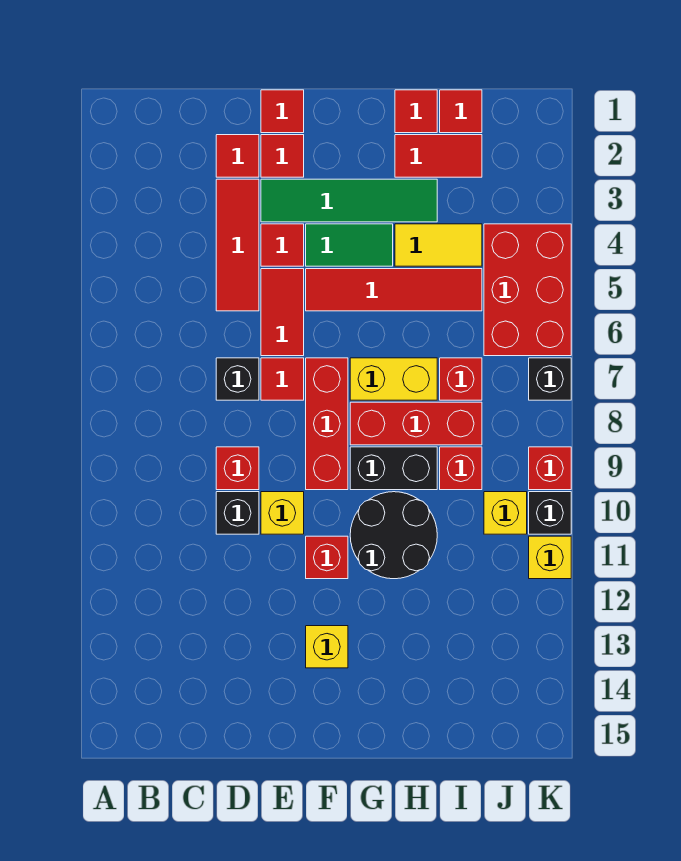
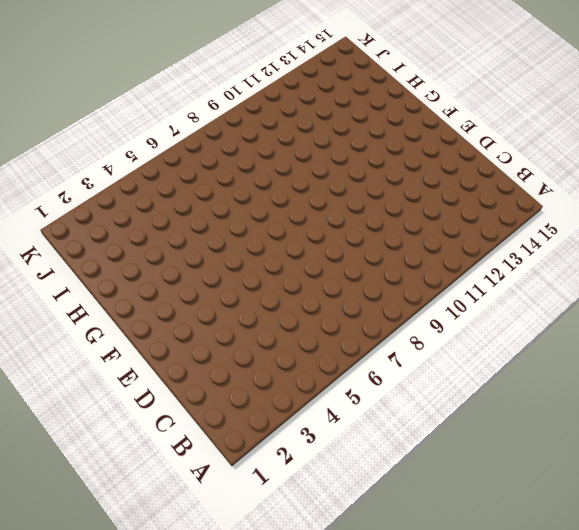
none -> red 1x1 tile [216,135,259,177]
none -> red 1x3 tile [216,179,259,311]
none -> black 1x1 brick [216,358,259,400]
none -> red 1x1 brick [216,447,259,490]

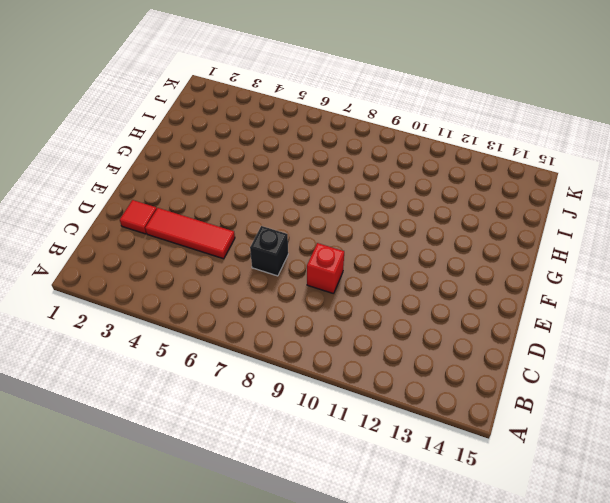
none -> black 1x1 brick [216,492,259,534]
none -> red 1x1 tile [261,90,304,133]
none -> red 1x1 tile [261,135,304,177]
none -> green 1x4 tile [261,179,437,222]

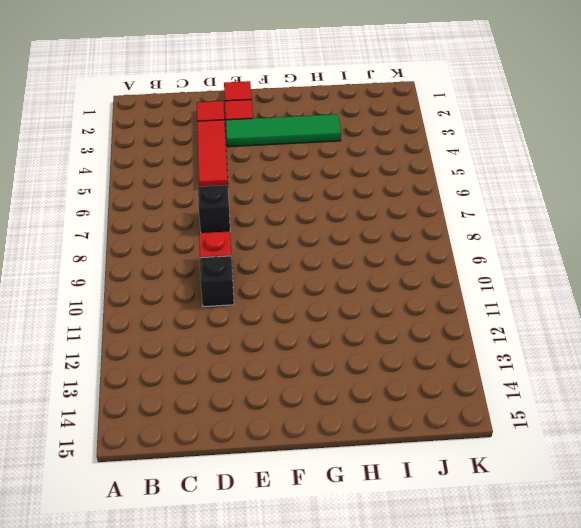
none -> red 1x1 tile [261,224,304,266]
none -> red 1x2 tile [261,269,304,356]
none -> red 1x1 tile [261,358,304,400]
none -> yellow 1x1 brick [261,492,304,534]

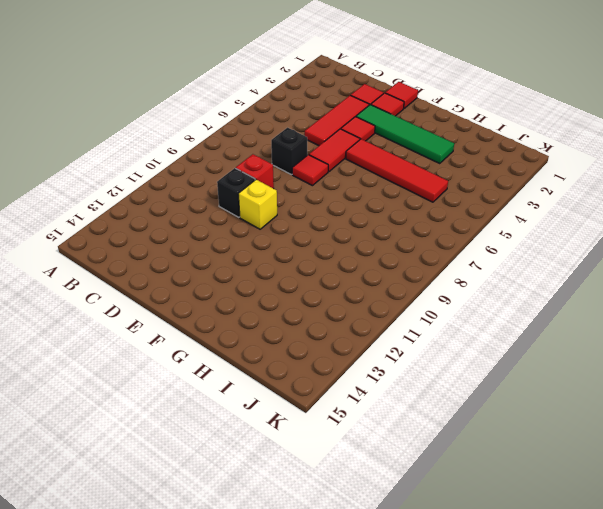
none -> green 1x2 tile [306,224,393,266]
none -> red 1x3 brick [306,358,348,490]
none -> red 1x1 brick [306,536,348,579]
none -> yellow 1x1 brick [306,626,348,668]

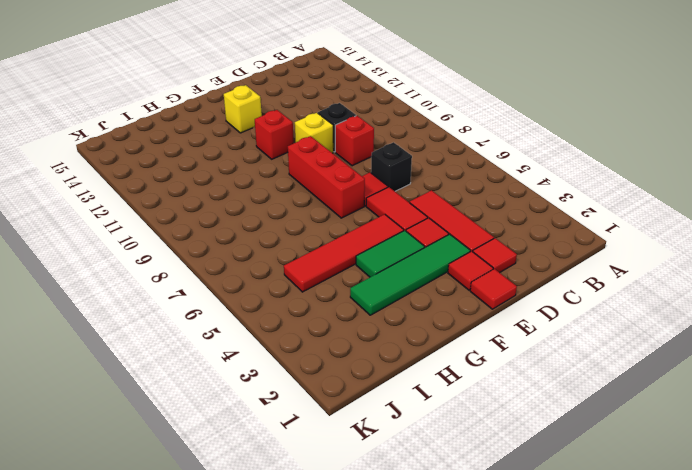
none -> yellow 1x2 brick [350,358,437,400]
none -> red 1x3 brick [350,402,482,445]
none -> black 1x2 brick [350,447,437,490]
none -> black 2x2 round brick [350,492,437,579]

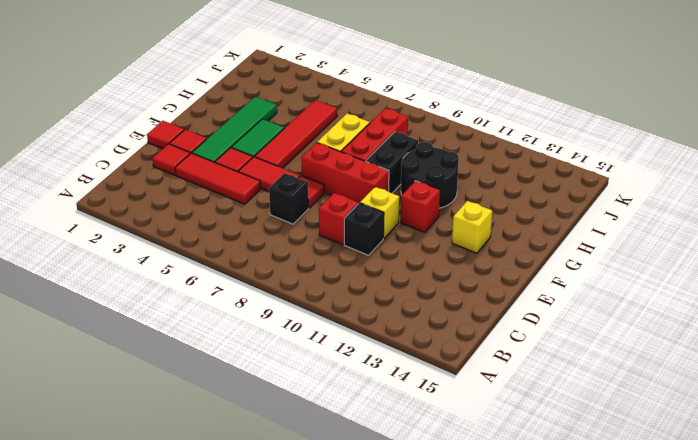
none -> red 1x1 tile [395,90,437,133]
none -> red 1x2 tile [395,135,482,177]
none -> yellow 1x2 tile [395,224,482,266]
none -> red 1x1 tile [440,90,482,133]

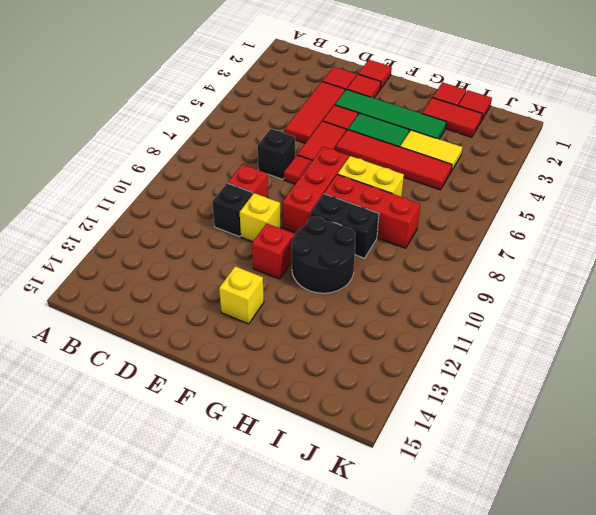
none -> red 1x1 brick [440,358,482,400]
none -> red 1x1 brick [440,447,482,490]
none -> red 2x3 brick [484,224,571,356]
none -> yellow 1x1 brick [484,492,527,534]

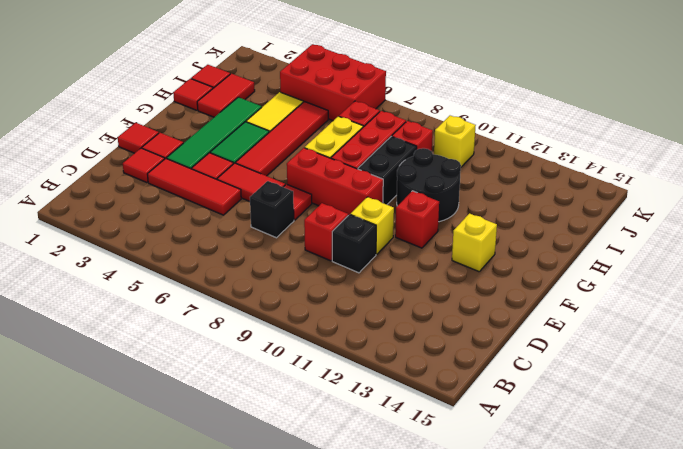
none -> black 1x1 brick [529,358,571,400]
none -> red 1x1 brick [529,447,571,490]
none -> black 1x1 brick [529,492,571,534]
none -> yellow 1x1 brick [529,536,571,579]

